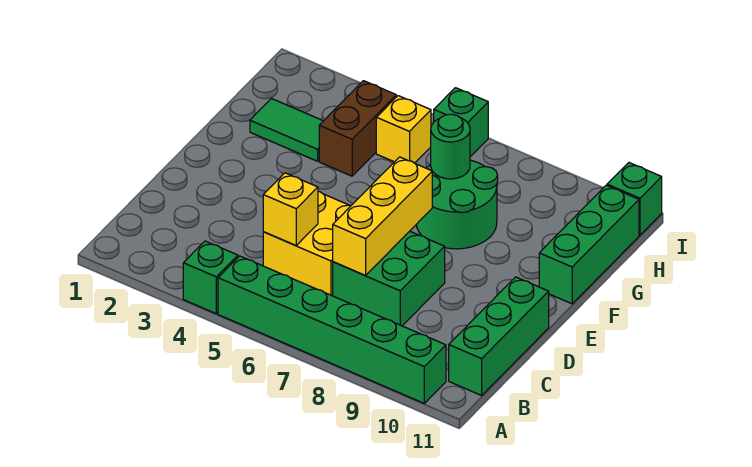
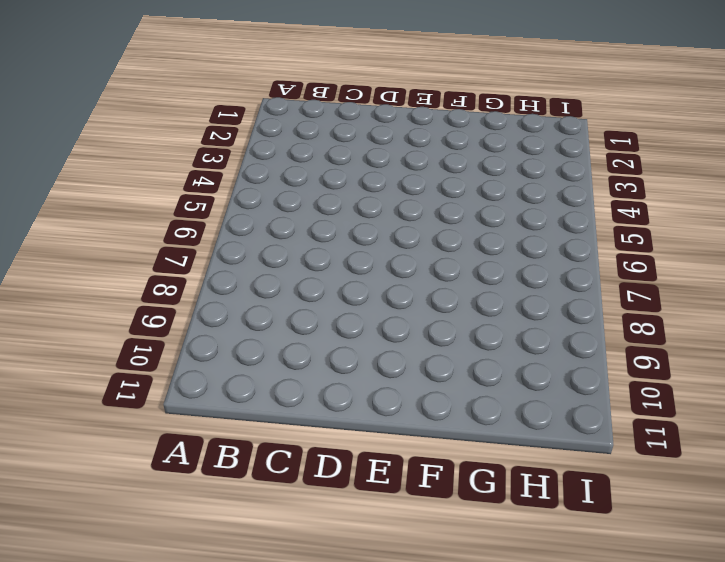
none -> green 1x1 brick [183,241,238,313]
none -> green 1x6 brick [218,256,446,403]
none -> green 1x3 brick [449,277,549,395]

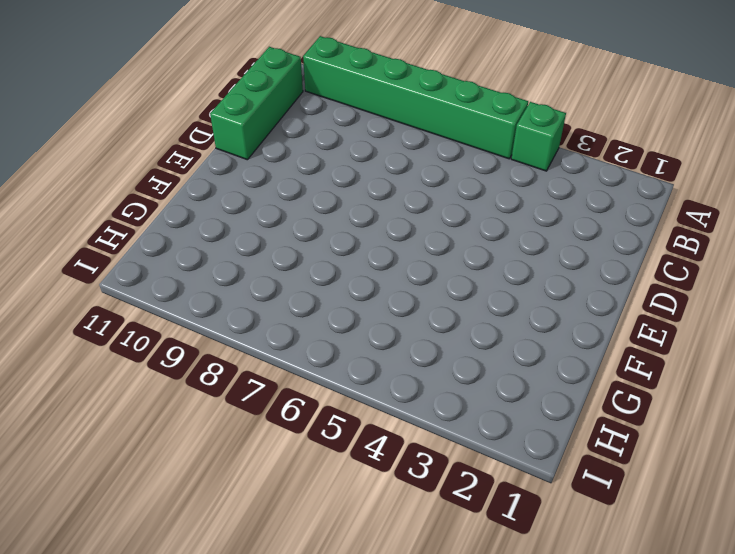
none -> yellow 2x2 brick [263,191,350,296]
none -> green 2x2 brick [333,231,445,326]
none -> green 2x2 round brick [416,160,498,249]

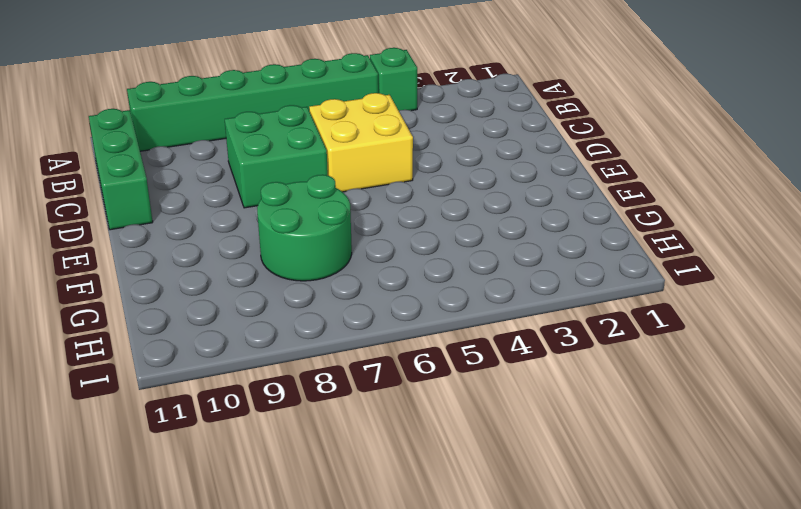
none -> green 1x3 brick [539,185,639,304]
none -> green 1x2 tile [250,99,323,161]
none -> brown 1x2 brick [319,81,396,176]

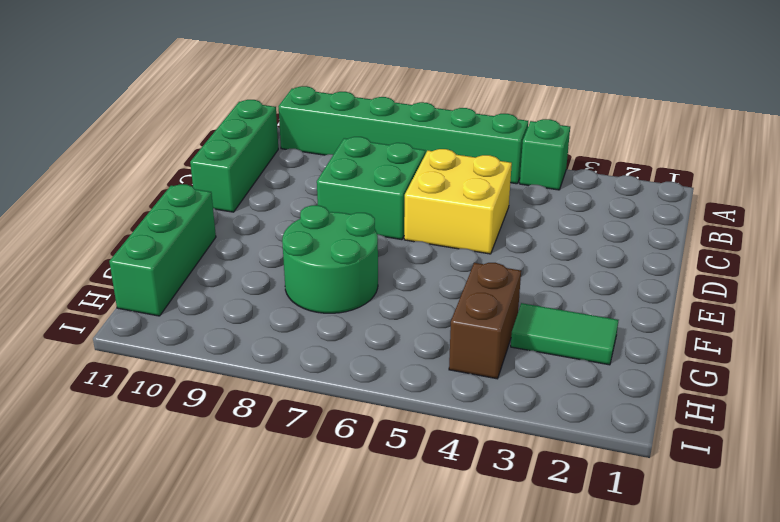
none -> yellow 1x1 brick [376,96,431,163]
none -> green 1x1 brick [433,88,488,157]
none -> green 1x1 brick [607,163,662,235]

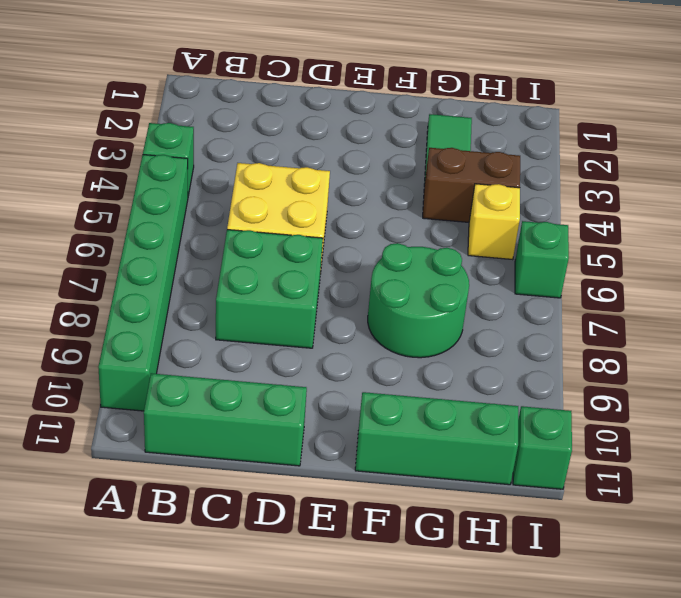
none -> yellow 1x1 brick [263,173,318,246]
none -> yellow 1x3 brick [333,157,432,275]
none -> green 1x1 round brick [431,114,470,179]

